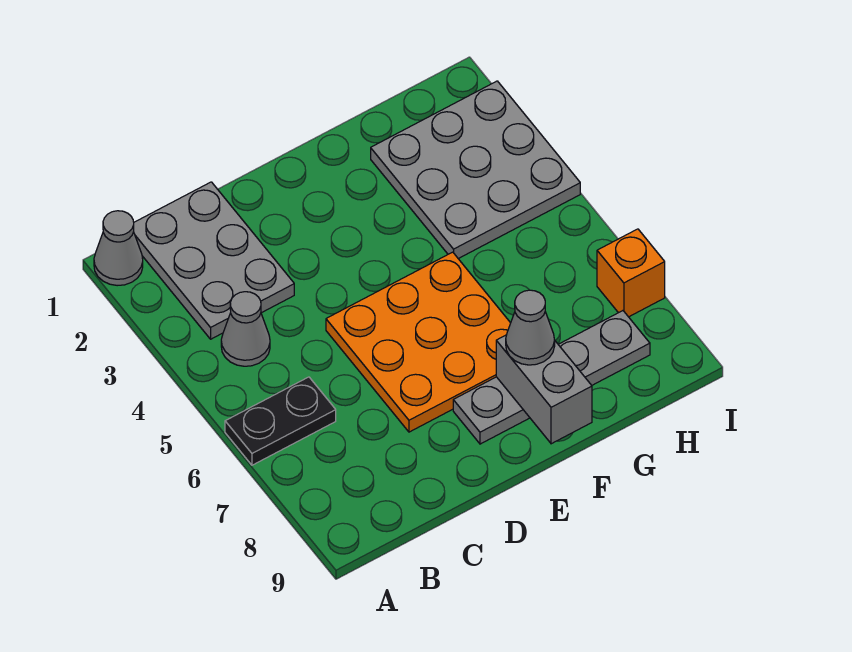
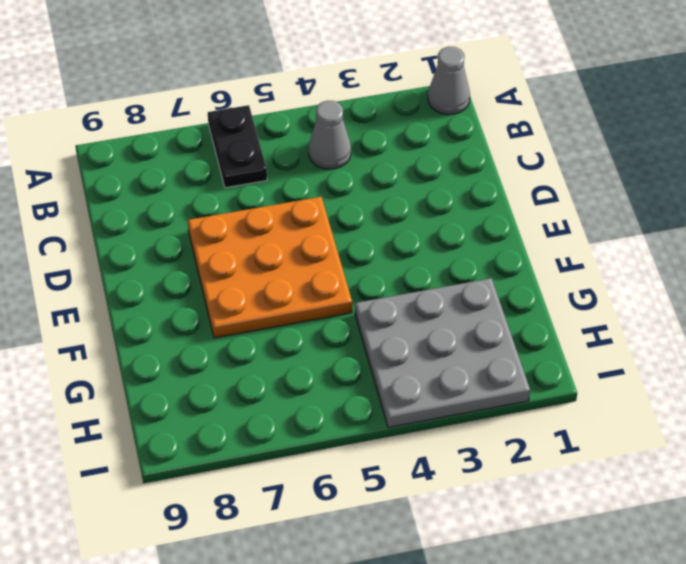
none -> grey 2x3 plate [134,182,294,339]
none -> grey 1x4 plate [453,311,650,444]

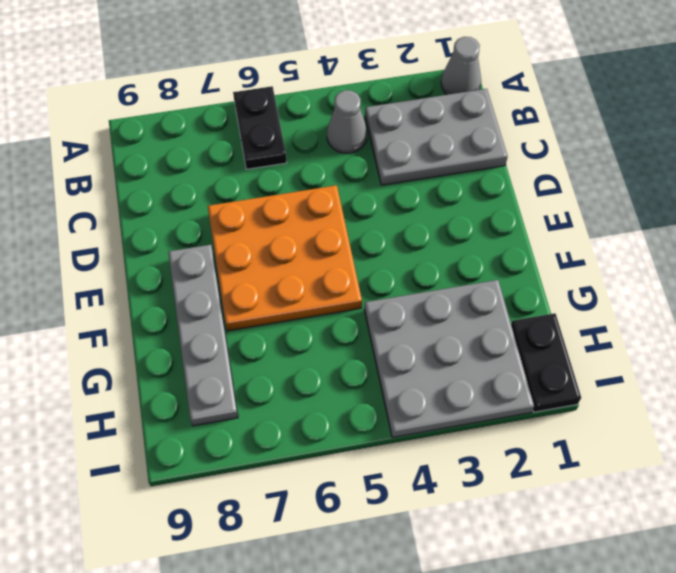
black 1x2 plate [511,313,581,412] -> none
none -> orange 1x1 brick [597,229,665,317]
none -> grey 1x2 brick [496,335,592,444]

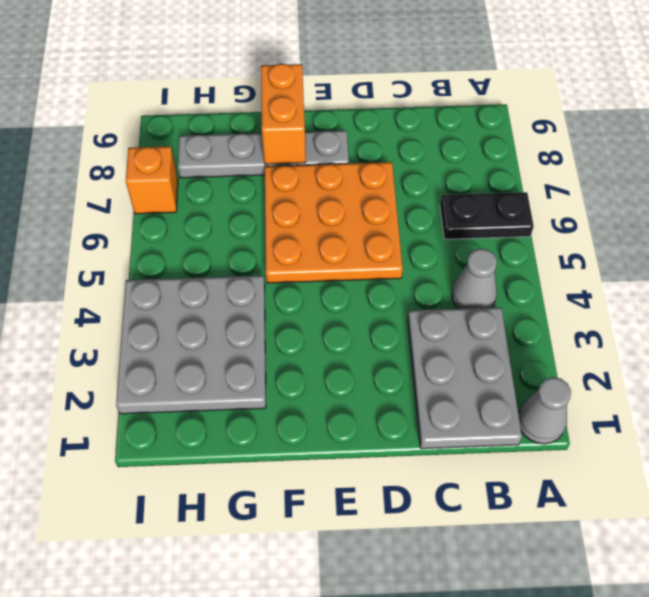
orange 1x2 brick [261,64,306,164] -> grey 1x2 brick [496,335,592,444]
none -> grey 1x1 cone [506,290,555,365]

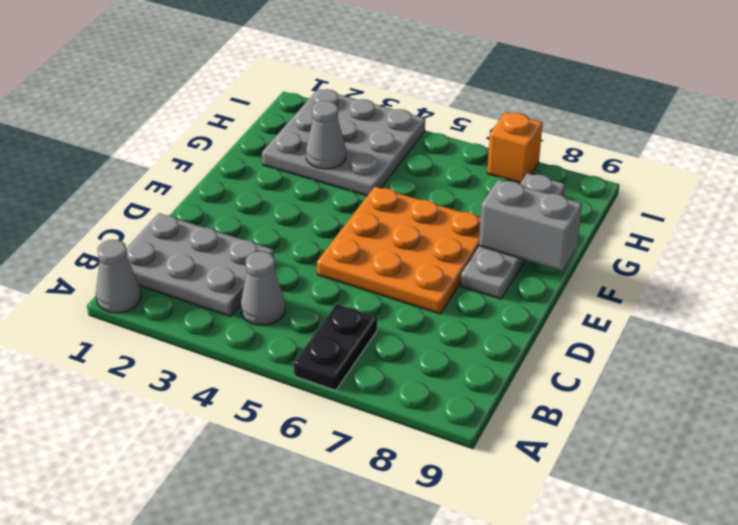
grey 1x1 cone [306,101,346,169] -> grey 1x1 cone moved to [506,290,555,365]

